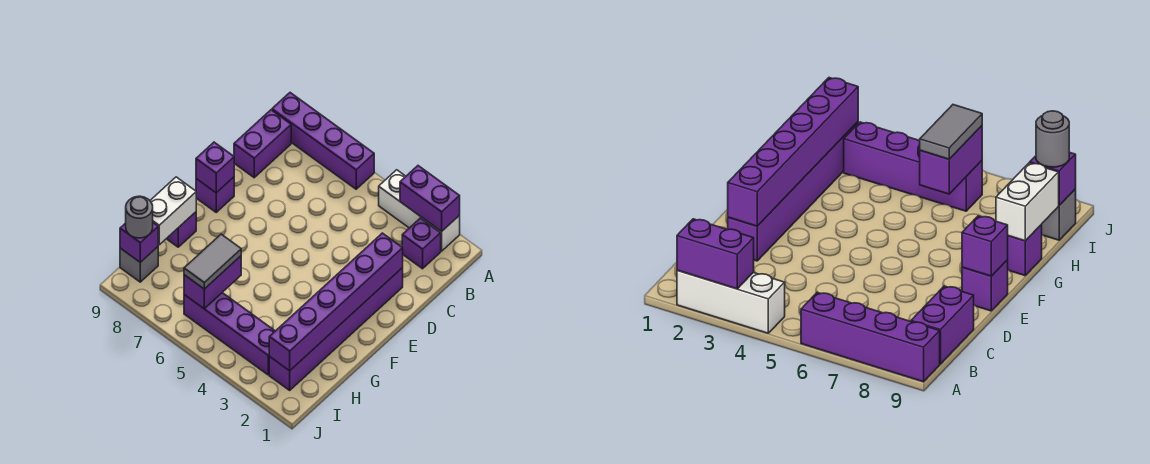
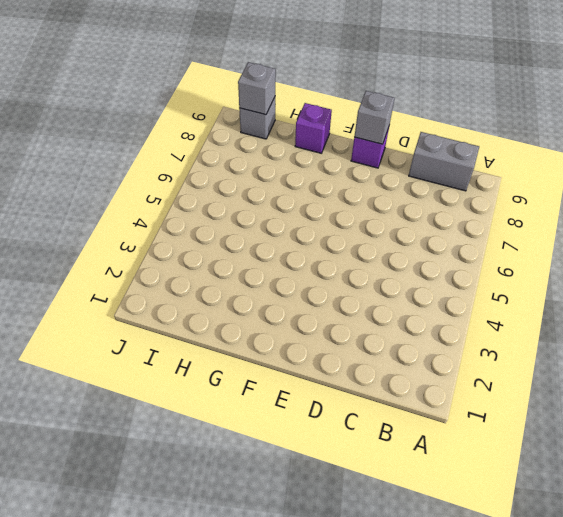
grey 1x2 brick [409,132,479,191] -> purple 1x2 brick [234,110,291,178]
grey 1x1 brick [354,91,395,144] -> purple 1x1 brick [196,142,234,193]
grey 1x1 brick [238,62,276,115] -> purple 1x1 brick [120,223,158,262]
none -> white 1x3 brick [379,170,460,251]
none -> purple 1x4 brick [272,93,374,189]
none -> purple 1x1 brick [402,218,441,269]

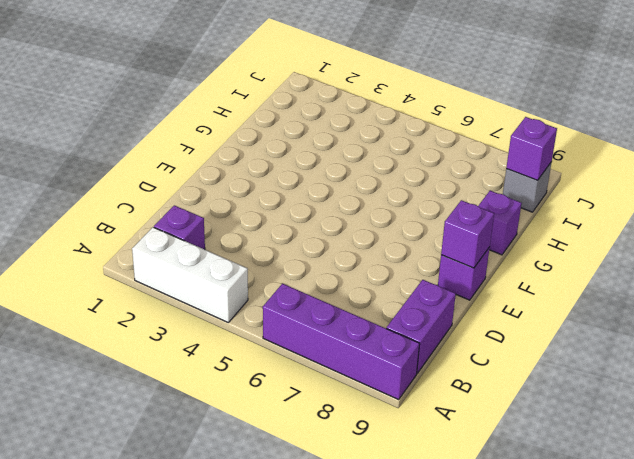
none -> purple 1x6 brick [269,268,403,390]
none -> purple 1x4 brick [184,293,275,375]
none -> purple 1x2 brick [400,166,460,232]

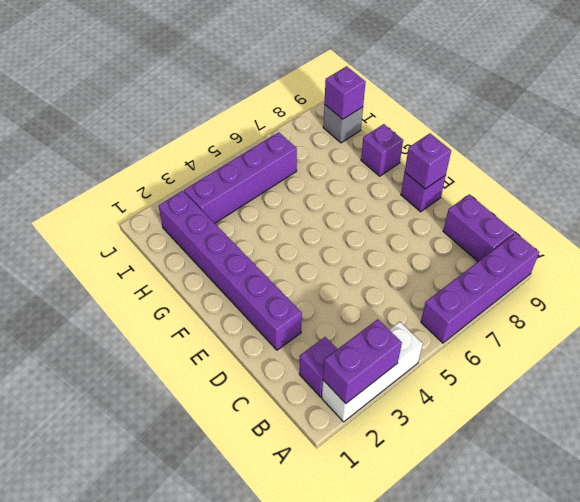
none -> purple 1x6 brick [269,233,403,371]
none -> white 1x2 brick [150,177,196,245]
none -> purple 1x2 brick [184,256,241,309]

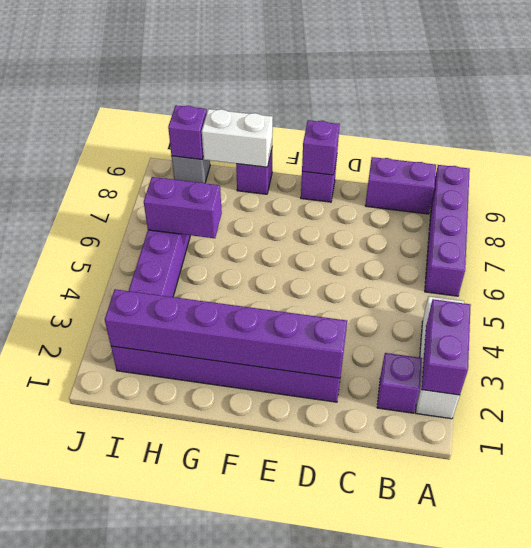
none -> grey 1x2 tile [184,234,241,289]
none -> grey 1x1 round brick [126,196,153,238]

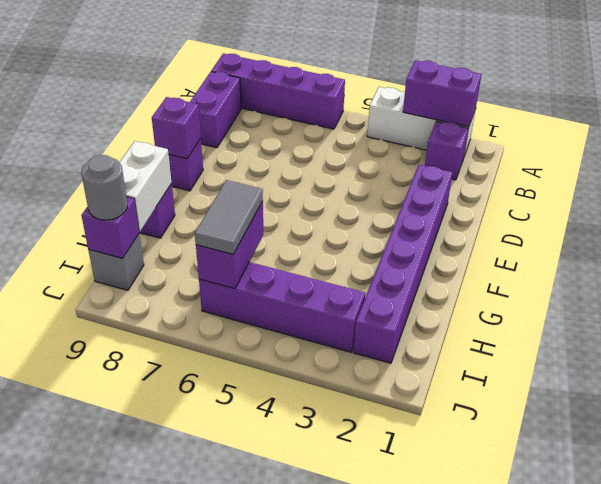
none -> purple 1x6 brick [269,233,403,371]

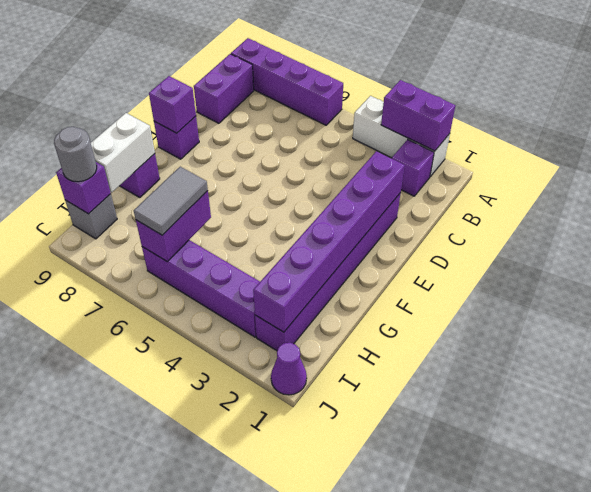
purple 1x1 cone [271,343,307,395] -> none

